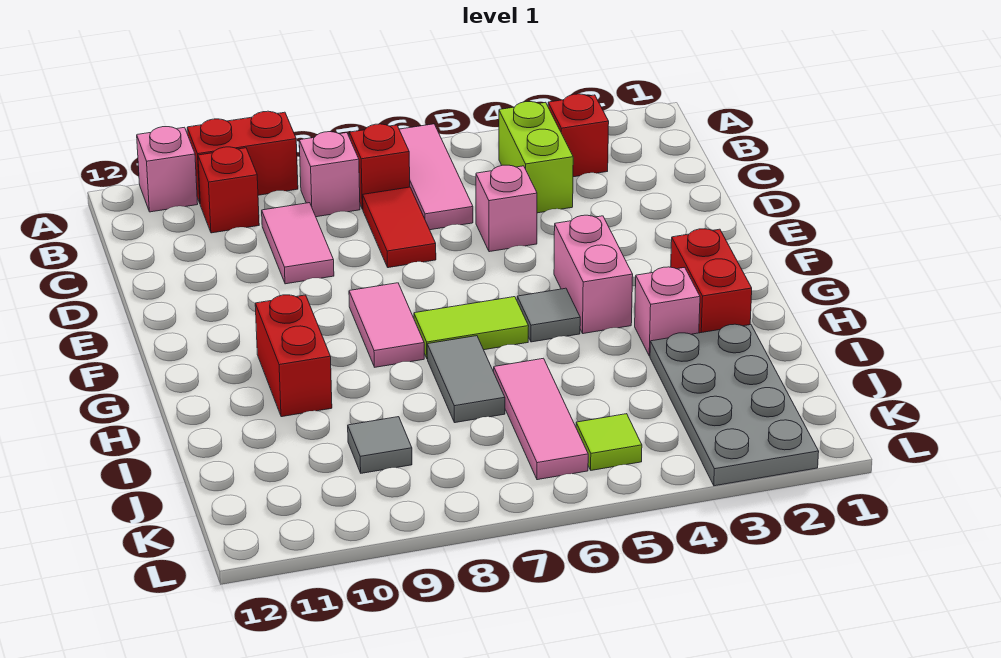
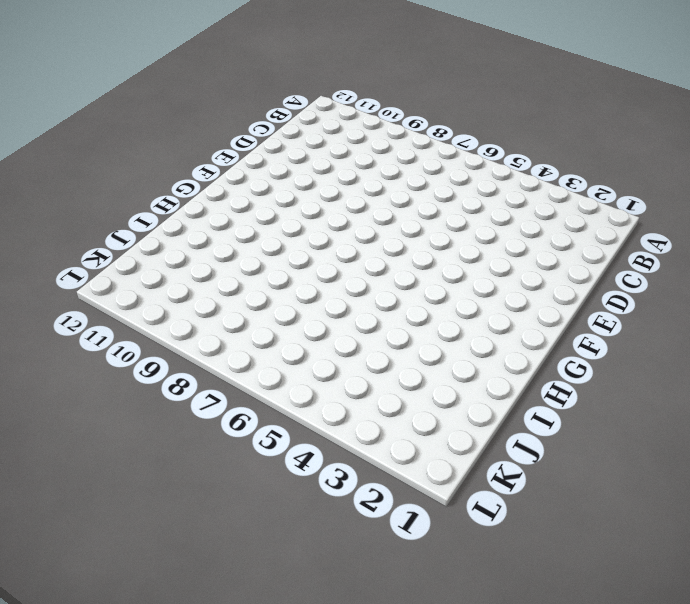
none -> pink 1x3 tile [399,124,473,230]
none -> red 1x2 brick [187,111,298,203]
none -> pink 1x1 brick [137,127,198,212]

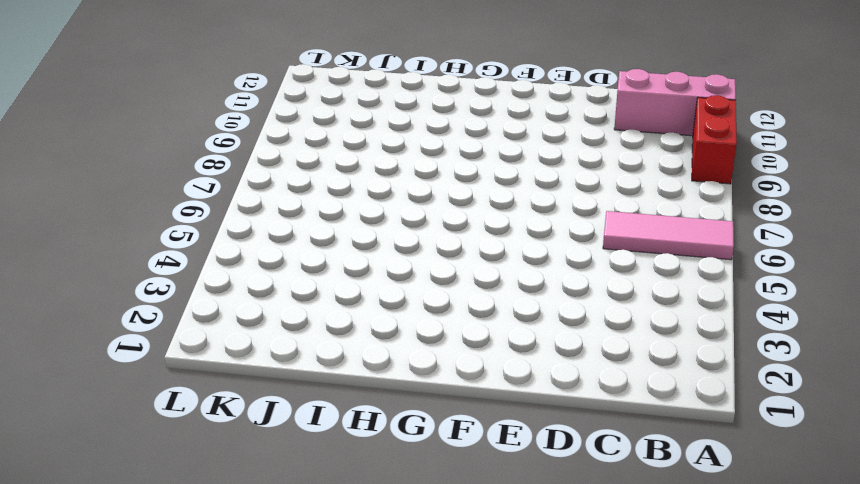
pink 1x3 brick [614,69,736,136] -> pink 1x1 brick [137,127,198,212]
none -> red 1x1 brick [548,94,609,177]
none -> lime 1x2 brick [499,102,573,213]
none -> red 1x1 brick [350,124,410,209]

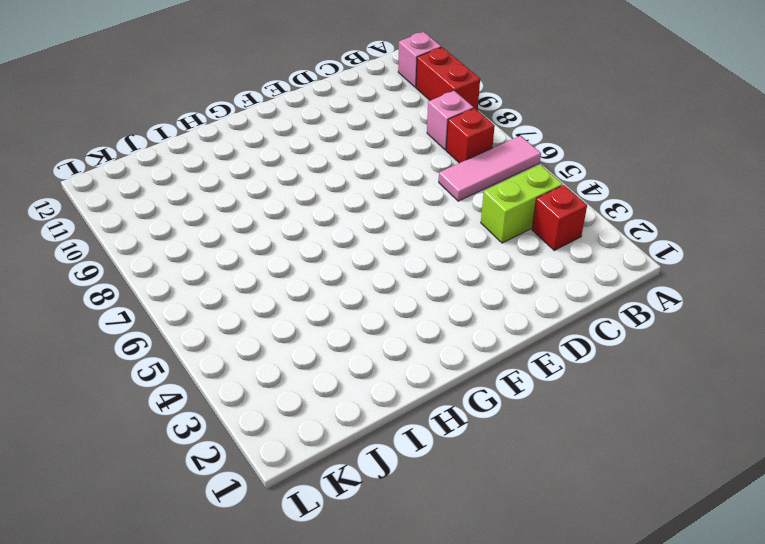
none -> red 1x1 brick [198,147,259,233]
none -> red 1x2 tile [363,187,436,268]
none -> pink 1x2 tile [262,203,334,284]

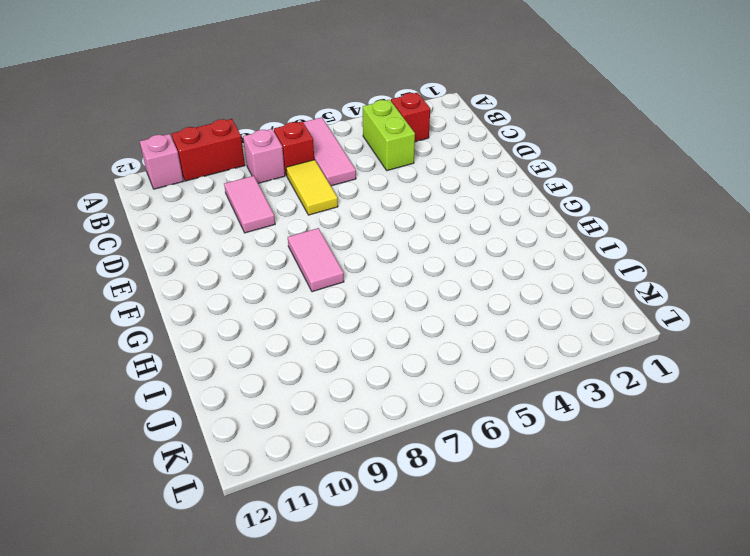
yellow 1x2 tile [286,160,338,215] -> red 1x2 tile [363,187,436,268]
none -> red 1x1 brick [198,147,259,233]
none -> pink 1x1 brick [476,165,537,252]
none -> pink 1x2 brick [554,215,633,334]

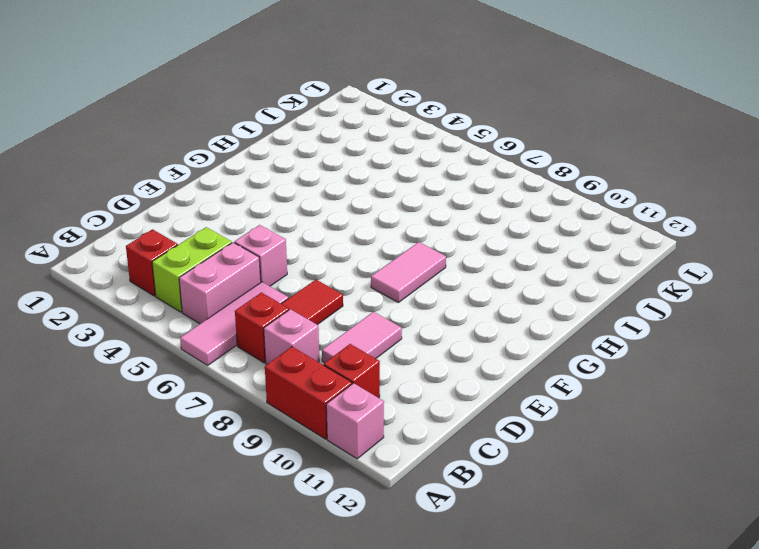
pink 1x2 brick [179,242,261,324] -> pink 1x2 brick moved to [554,215,633,334]
none -> red 1x2 brick [671,229,752,333]
none -> grey 1x1 tile [517,288,580,342]
none -> lime 1x2 tile [414,297,529,359]

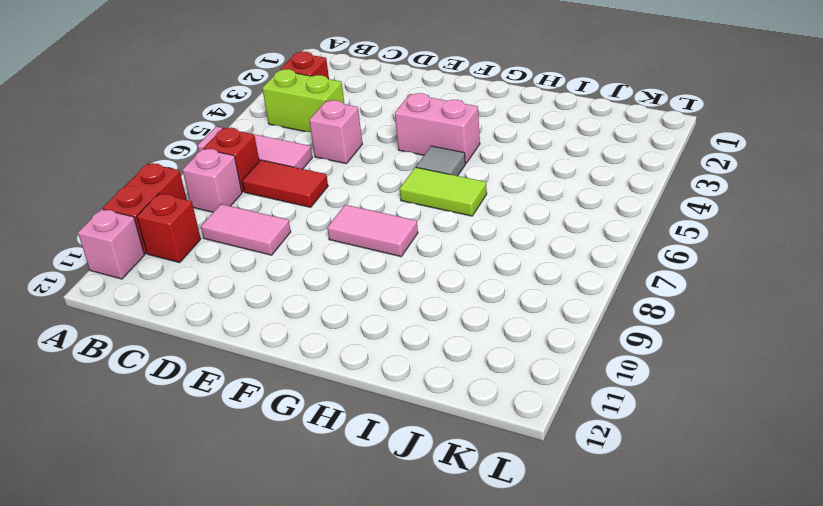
lime 1x2 tile [399,167,487,216] -> lime 1x2 tile turned to [414,297,529,359]
none -> red 1x2 brick [671,229,752,333]
none -> red 1x2 brick [255,295,332,417]
none -> pink 1x1 brick [635,267,700,356]

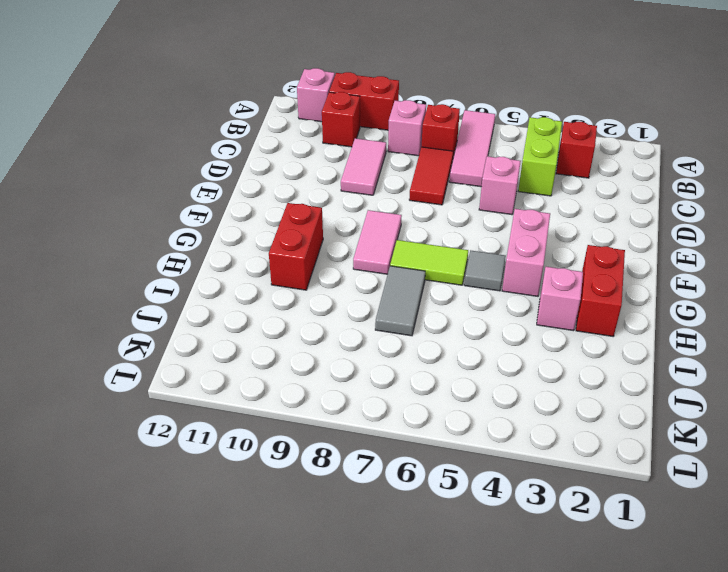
none -> grey 2x4 plate [650,324,819,486]
none -> pink 1x3 tile [494,358,588,480]
none -> grey 1x1 tile [348,417,412,473]

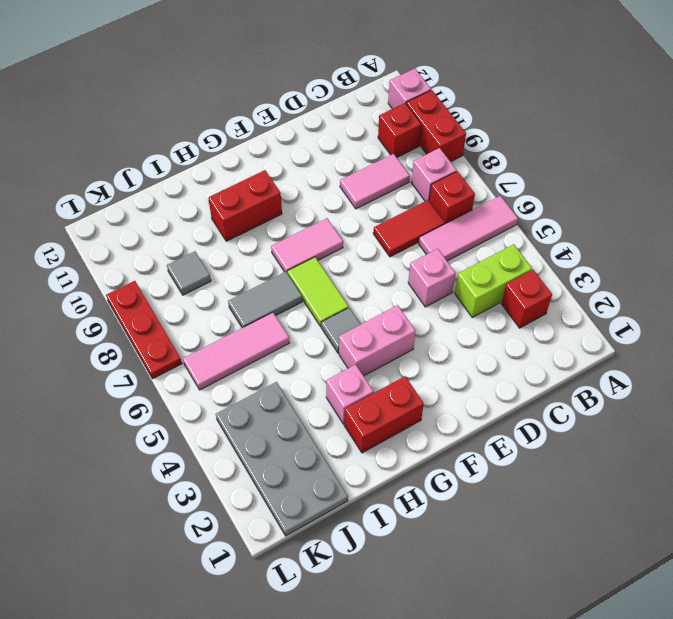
grey 2x4 plate [216,382,348,536] -> grey 2x4 plate turned to [650,324,819,486]
red 1x3 plate [106,281,182,379] -> none
none -> lime 1x1 tile [576,414,642,470]

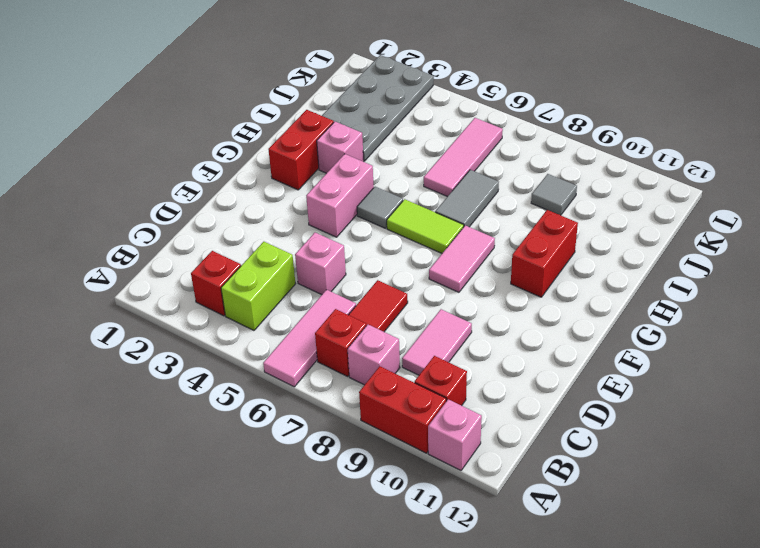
none -> lime 1x1 tile [576,414,642,470]

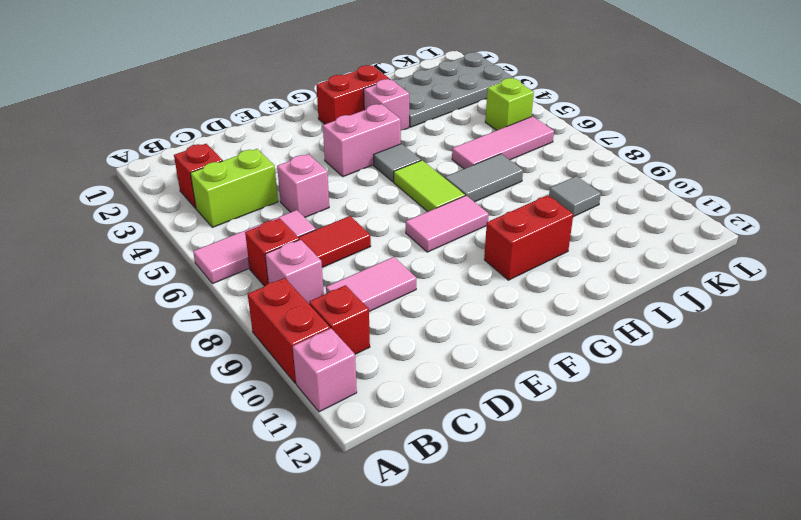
lime 1x1 brick [485,78,534,130] -> lime 1x1 tile [576,414,642,470]

